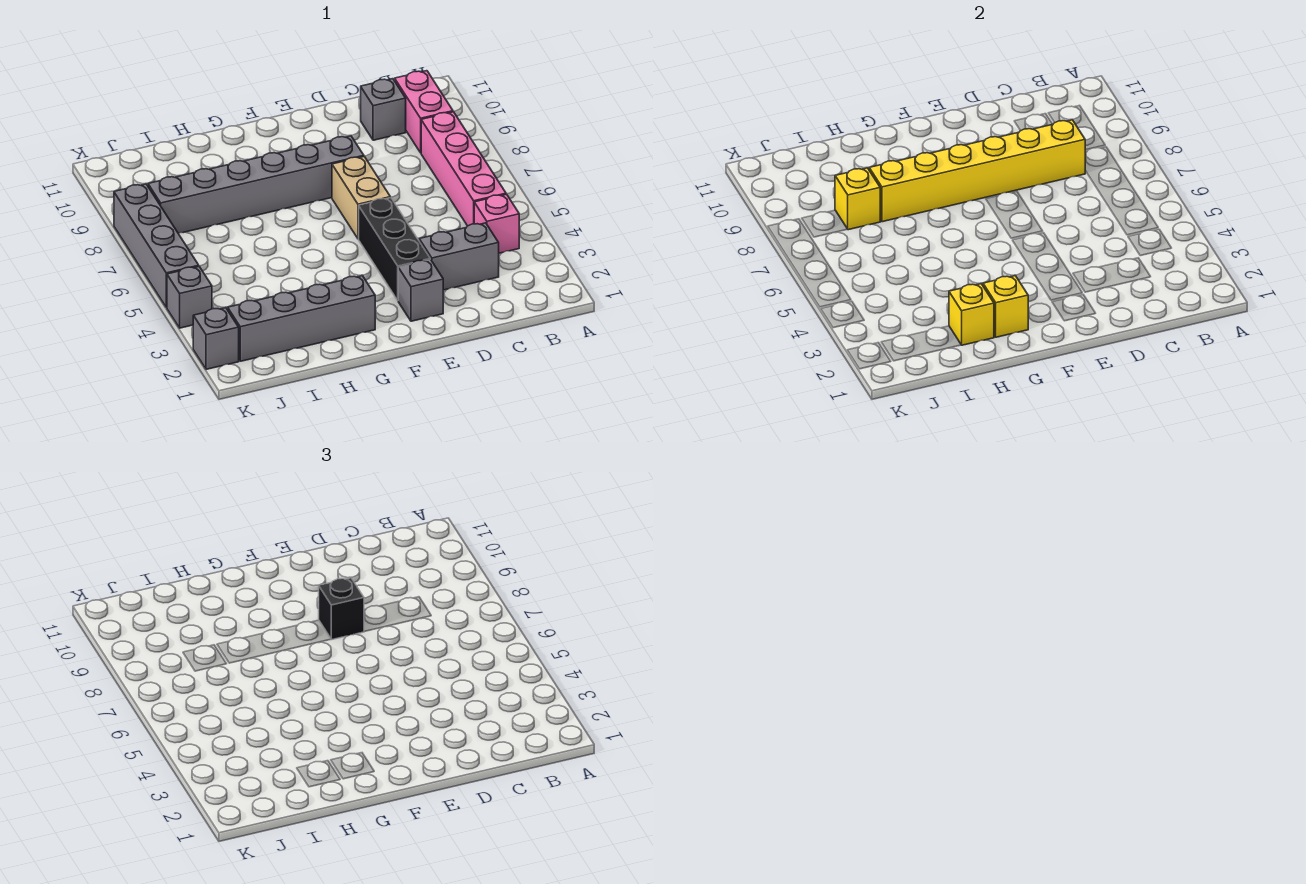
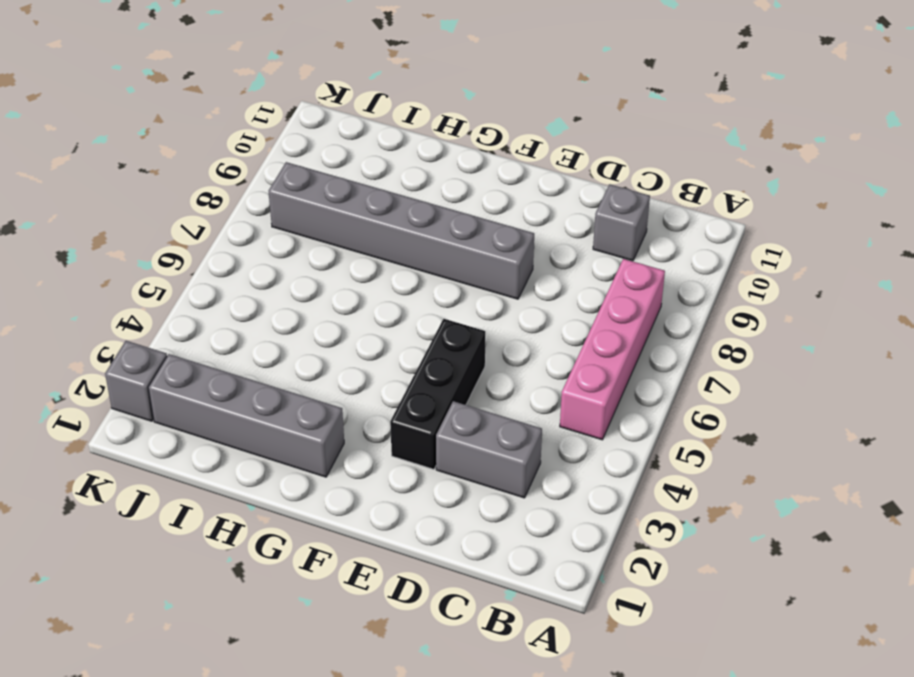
none -> pink 1x1 brick [474,194,519,253]
none -> pink 1x2 brick [395,71,453,153]
none -> grey 1x1 brick [398,260,443,321]

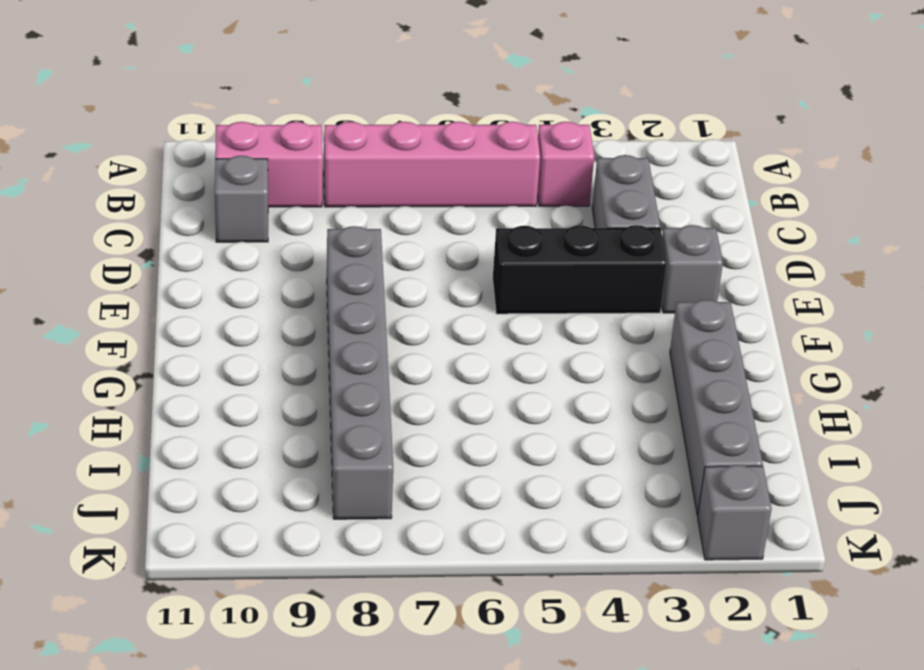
none -> tan 1x2 brick [332,157,391,239]
none -> grey 1x1 brick [167,267,212,328]
none -> grey 1x4 brick [114,184,199,308]

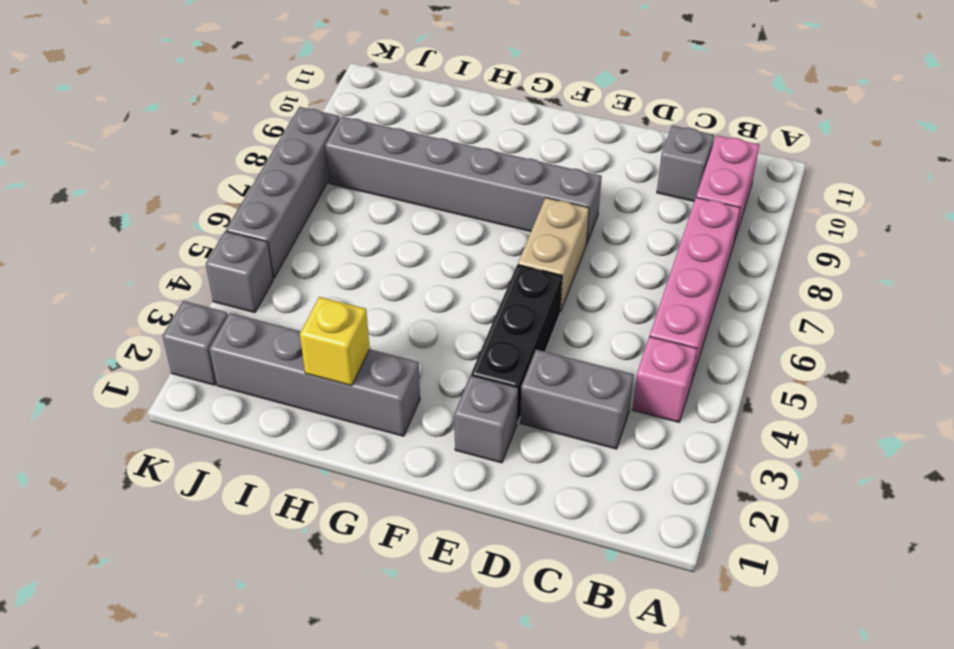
none -> yellow 1x6 brick [869,120,1085,222]
none -> yellow 1x1 brick [983,276,1028,337]
none -> yellow 1x1 brick [835,168,881,230]

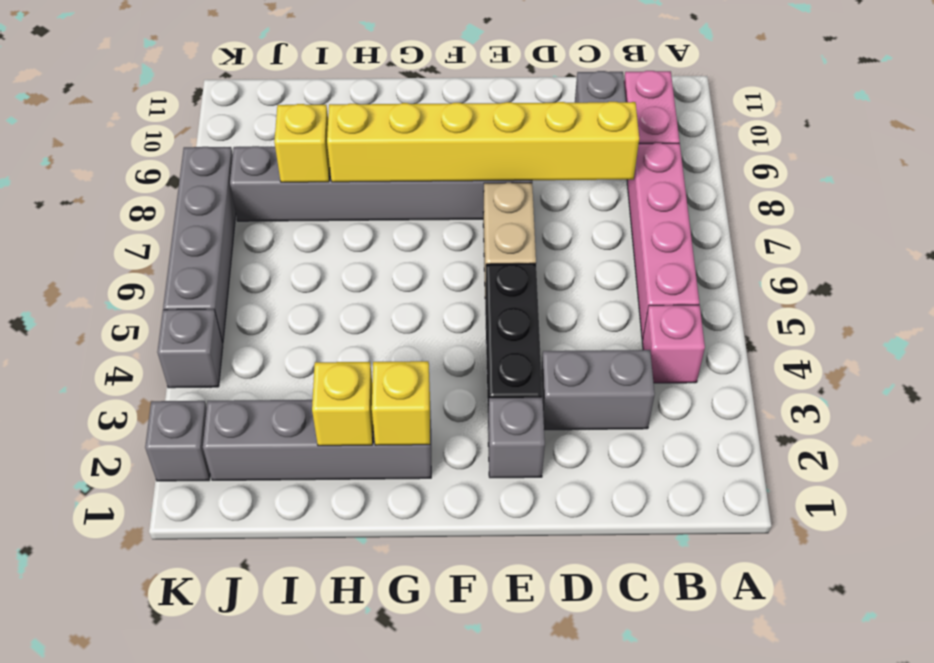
none -> black 1x1 brick [319,578,364,640]

